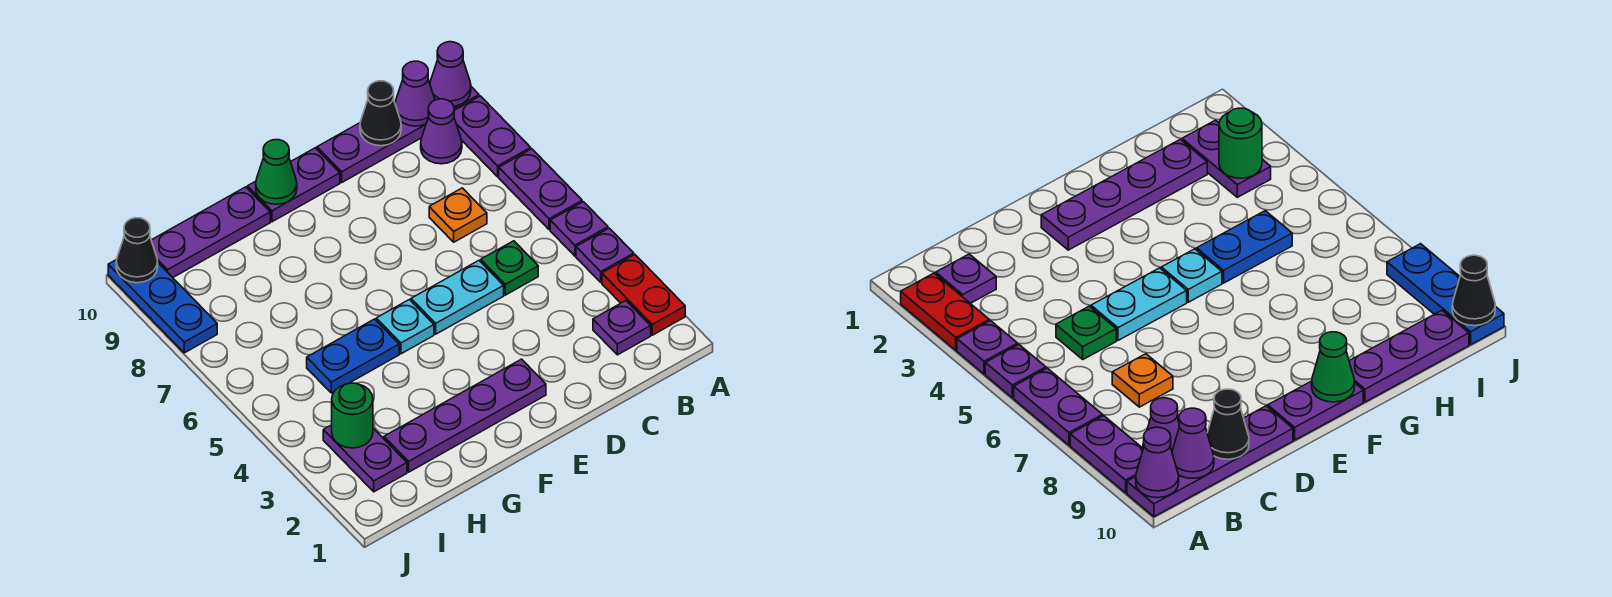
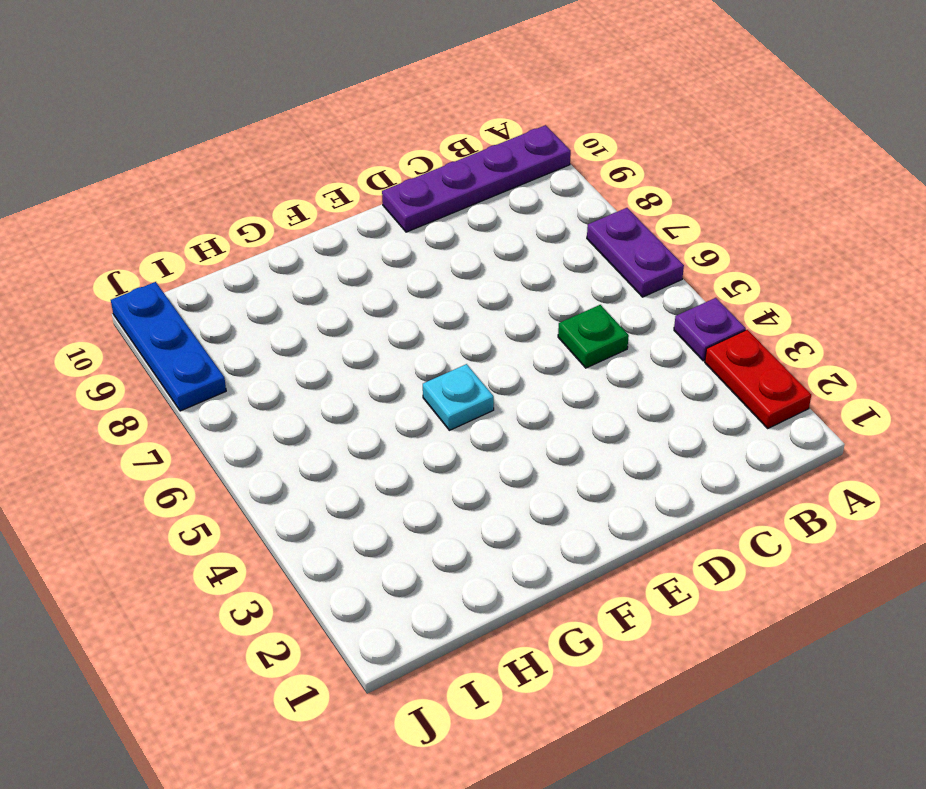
none -> purple 1x1 plate [550,202,608,256]
none -> purple 1x2 plate [454,96,531,177]
none -> purple 1x1 plate [593,301,651,355]

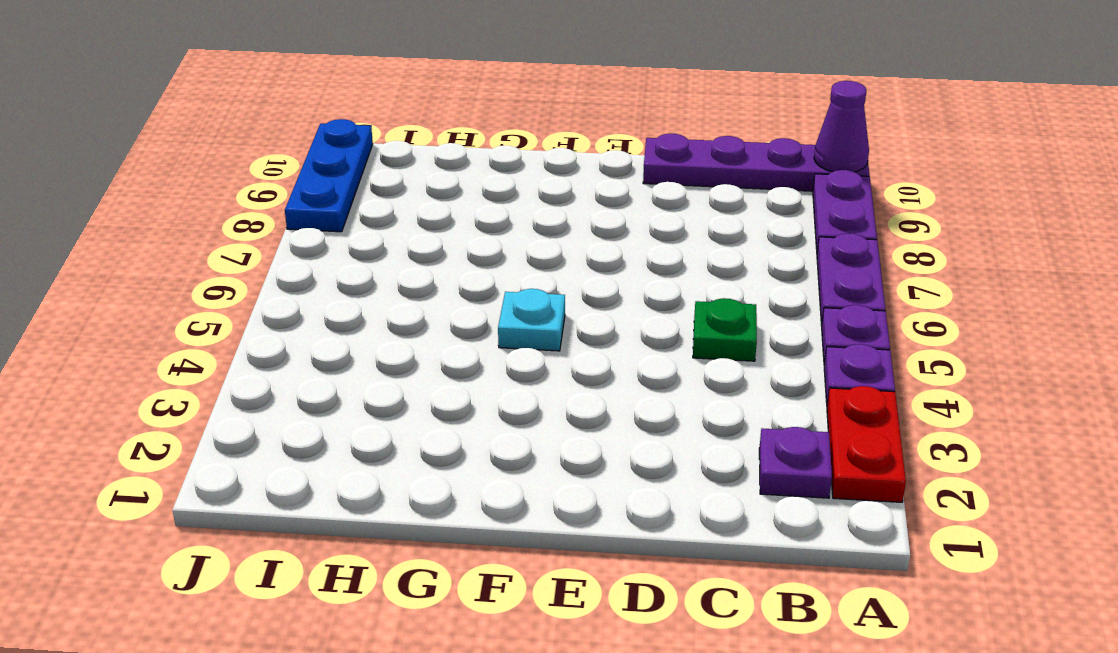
none -> purple 1x1 cone [421,99,462,164]
none -> orange 1x1 plate [429,188,487,242]
none -> cyan 1x2 plate [411,261,504,334]

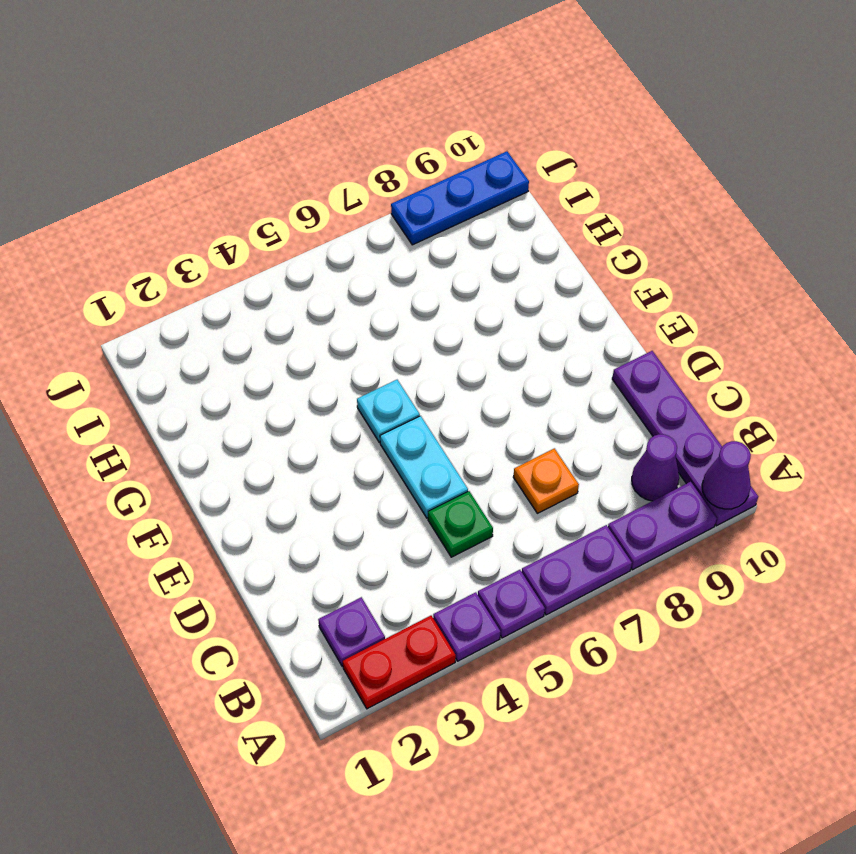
none -> purple 1x4 plate [384,359,546,472]
none -> purple 1x2 plate [247,148,340,222]
none -> blue 1x2 plate [307,319,399,393]

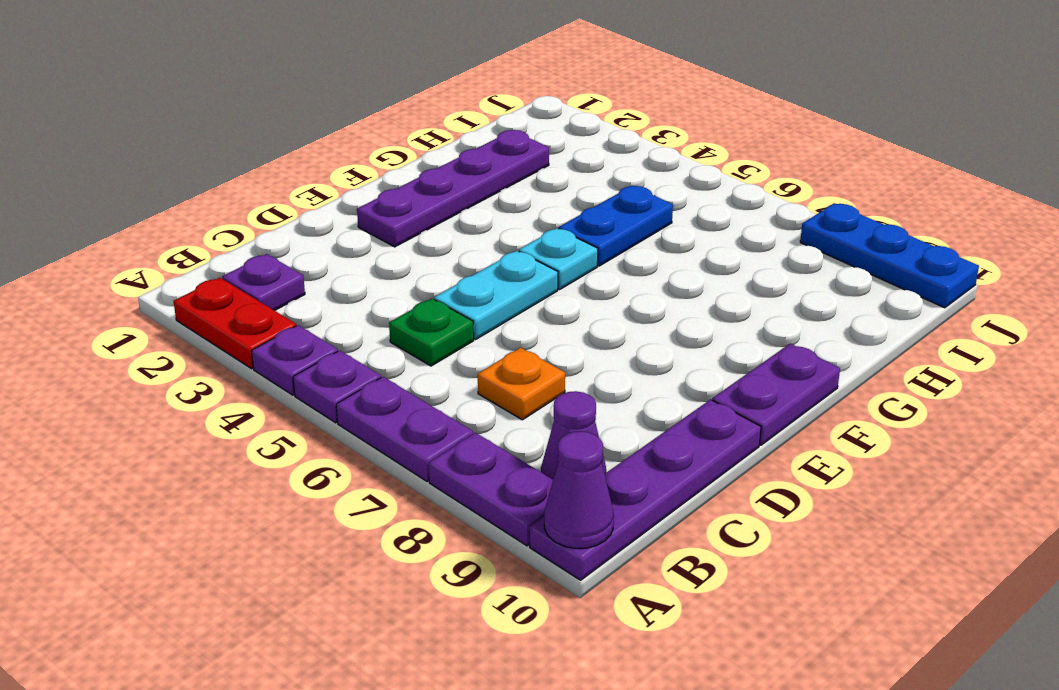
none -> purple 1x3 plate [151,187,270,277]
none -> purple 1x2 plate [323,425,407,492]
none -> purple 1x1 cone [395,61,435,126]

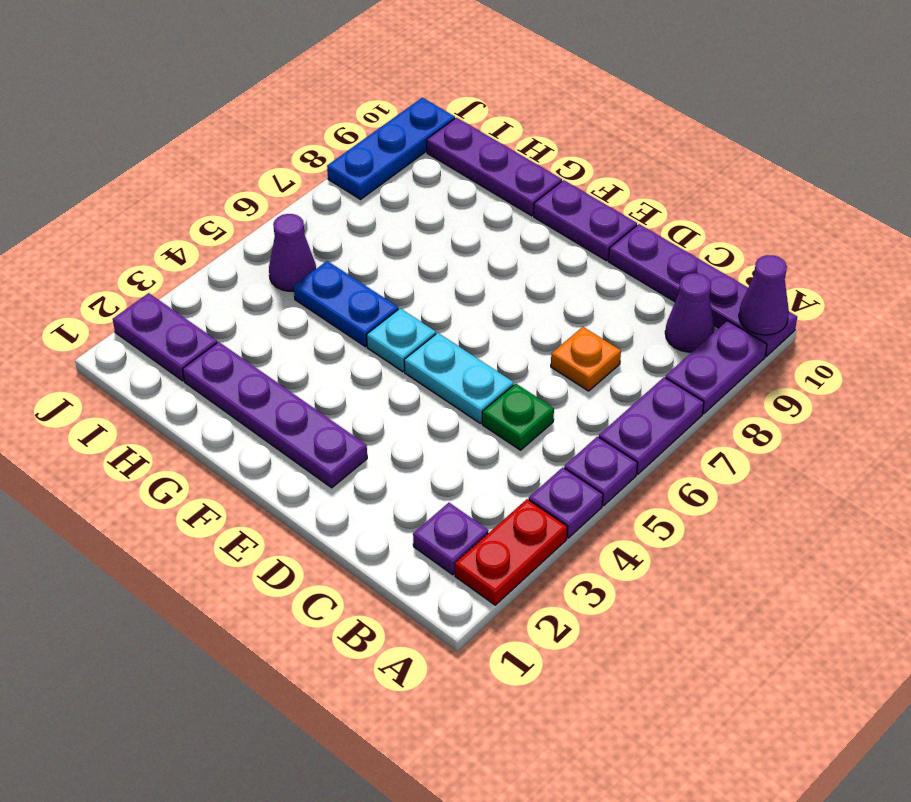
purple 1x2 plate [113,293,217,381] -> purple 1x2 plate turned to [323,425,407,492]
purple 1x1 cone [269,214,316,291] -> purple 1x1 cone moved to [395,61,435,126]
none -> black 1x1 cone [360,81,401,146]
none -> green 1x1 cone [256,140,297,204]
none -> green 1x1 round brick [332,383,373,448]

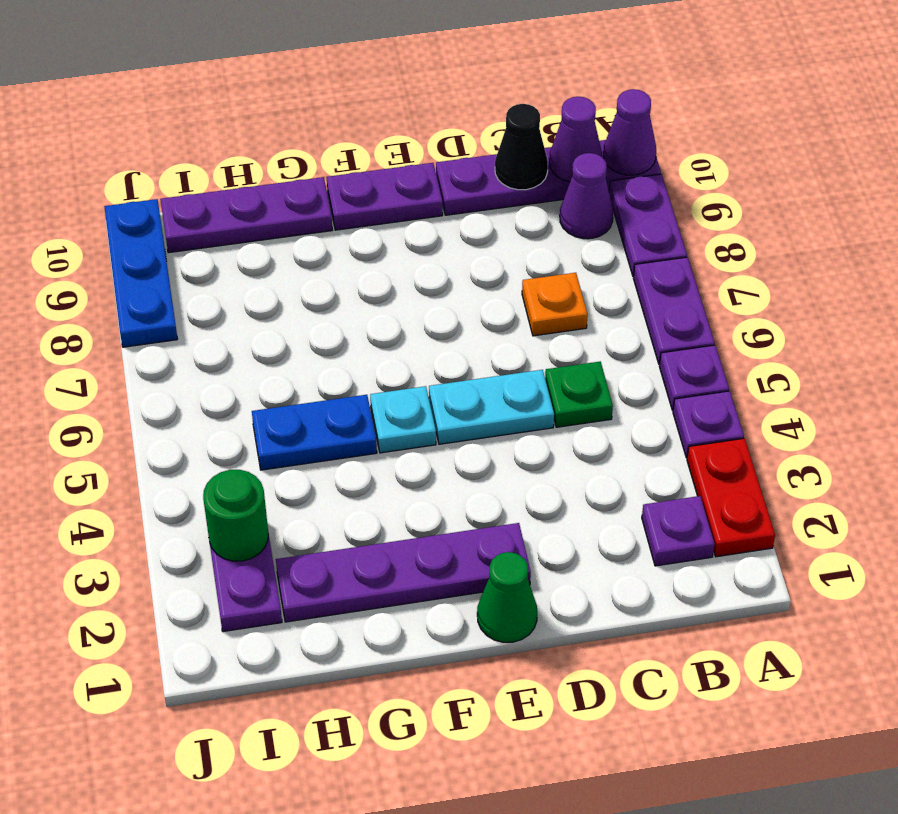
green 1x1 cone [477,552,537,642] -> green 1x1 cone moved to [256,140,297,204]
none -> black 1x1 cone [116,218,158,283]

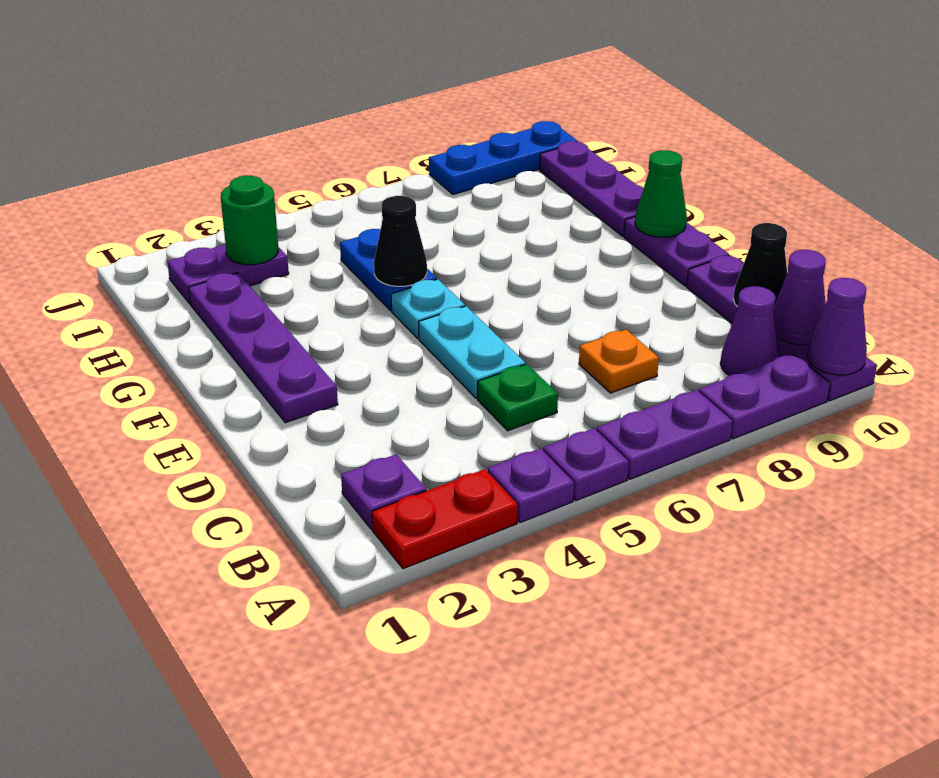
black 1x1 cone [374,196,427,286] -> black 1x1 cone moved to [116,218,158,283]

